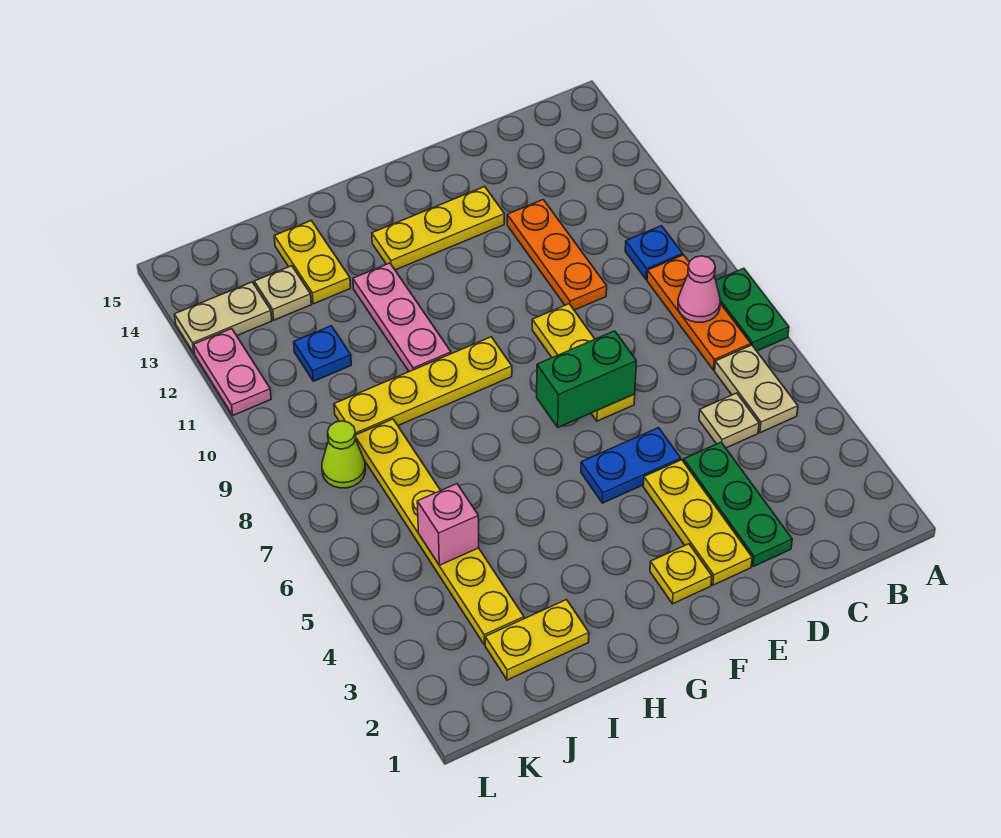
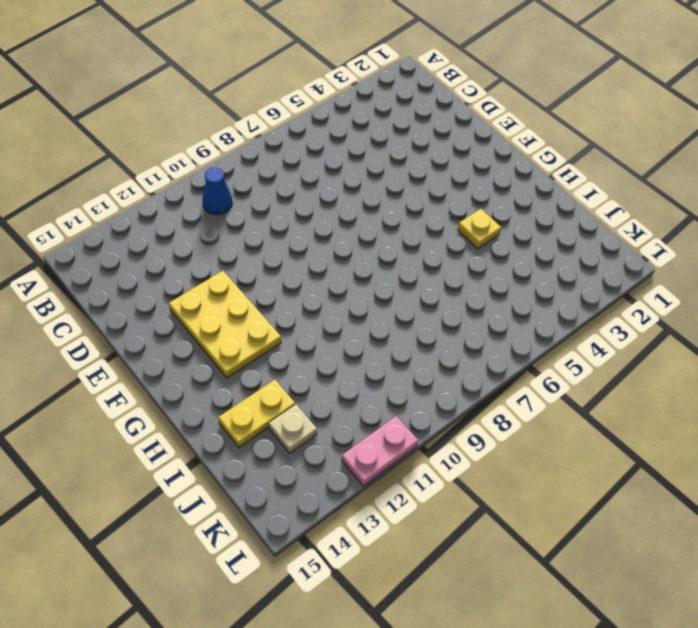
blue 1x1 cone [202,168,232,215] -> blue 1x1 plate [625,226,683,279]
yellow 2x3 plate [169,271,281,378] -> yellow 1x3 plate [372,187,504,270]
yellow 1x1 plate [458,209,501,249] -> yellow 1x1 plate moved to [650,544,712,604]
none -> green 1x2 plate [716,268,789,351]
none -> tan 1x2 plate [715,345,798,433]
none -> orange 1x3 plate [647,255,751,370]

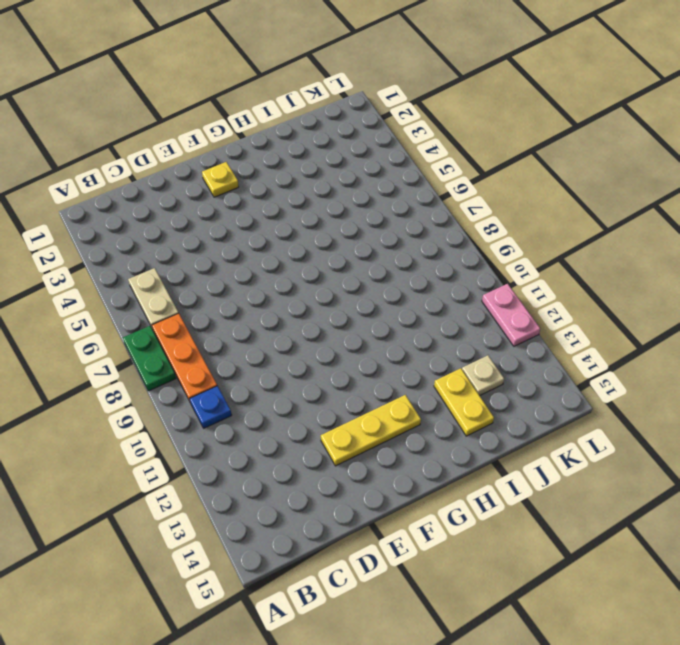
none -> tan 1x1 plate [699,393,759,448]
none -> green 1x3 plate [684,442,792,567]
none -> orange 1x3 plate [507,200,607,310]

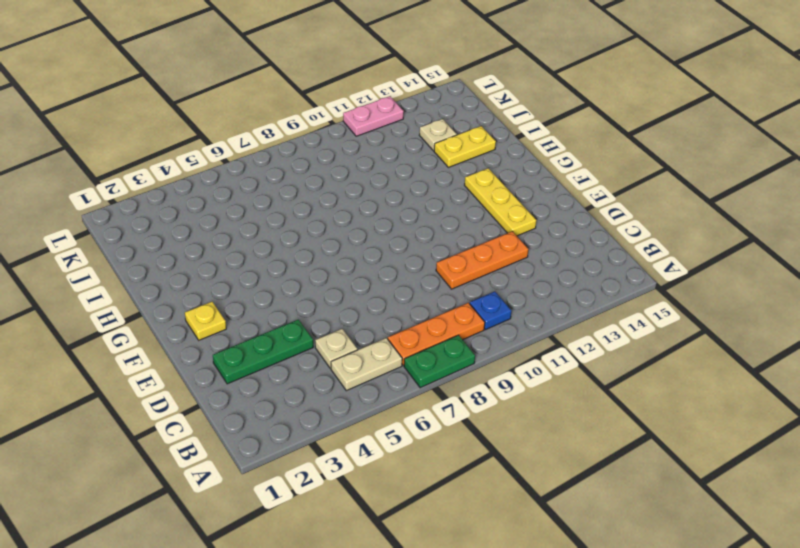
none -> yellow 1x3 plate [643,460,752,585]
none -> blue 1x2 plate [581,428,681,503]
none -> yellow 1x3 plate [532,304,635,421]

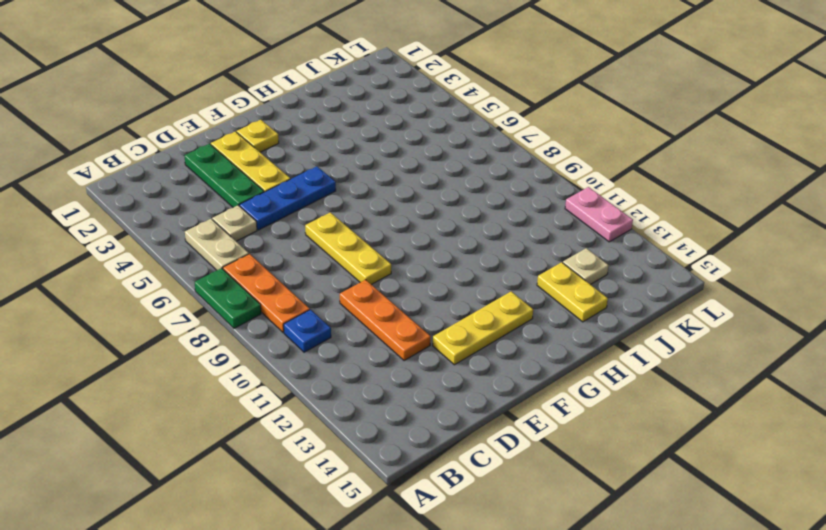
blue 1x3 plate [240,166,336,230] -> blue 1x2 plate [581,428,681,503]
none -> yellow 1x4 plate [334,337,512,435]
none -> pink 1x3 plate [353,263,451,372]
none -> yellow 1x2 plate [485,600,589,680]

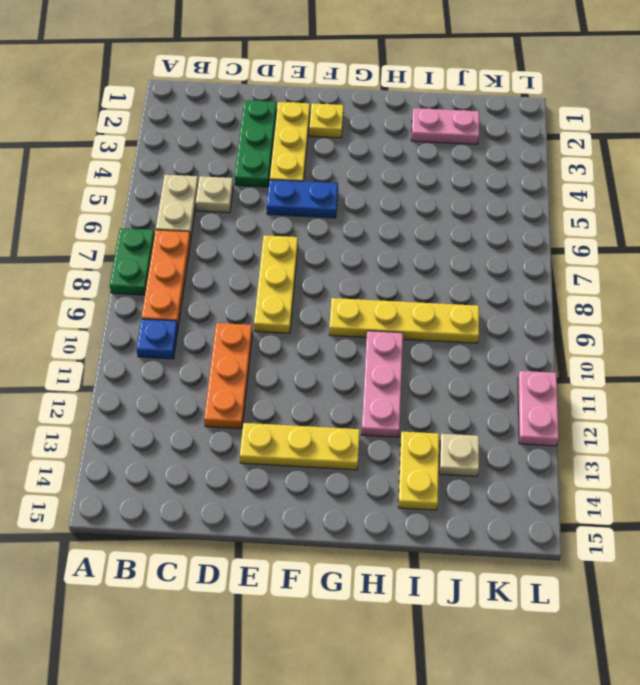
pink 1x2 plate [411,108,479,144] -> yellow 1x2 plate [485,600,589,680]
none -> yellow 1x6 plate [355,419,524,645]
none -> blue 1x1 plate [294,326,351,381]
none -> lime 1x1 cone [322,421,365,488]

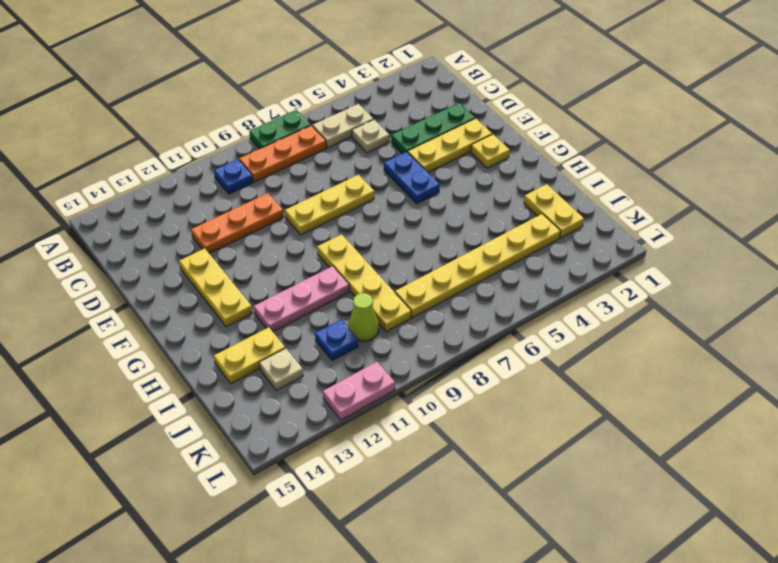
lime 1x1 cone [348,293,379,341] -> lime 1x1 cone moved to [322,421,365,488]
none -> tan 1x2 plate [175,282,272,353]
none -> pink 1x1 cone [678,256,720,322]
none -> green 1x2 brick [537,331,636,427]

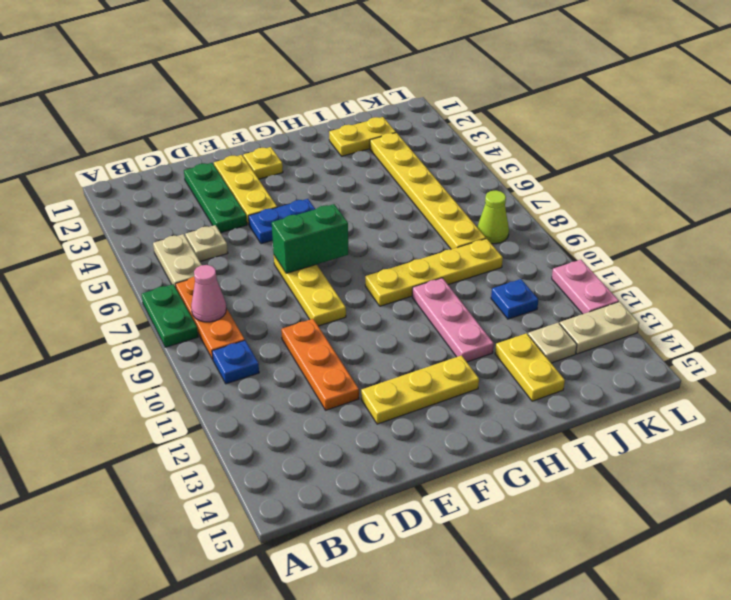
none -> pink 1x1 brick [417,484,479,565]

